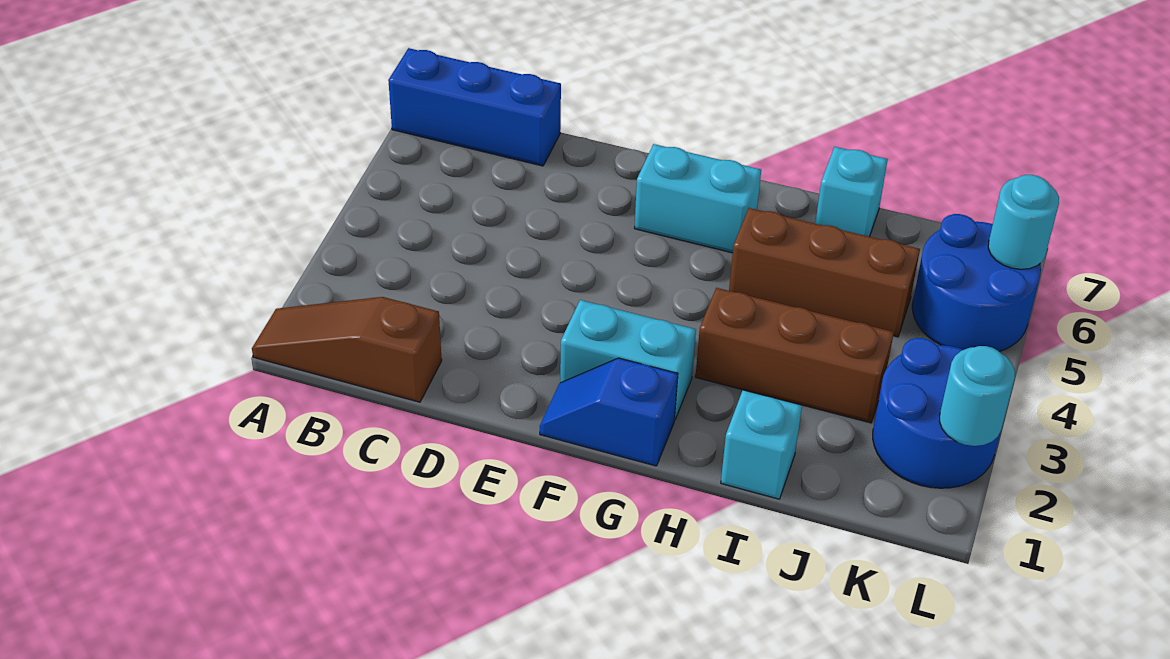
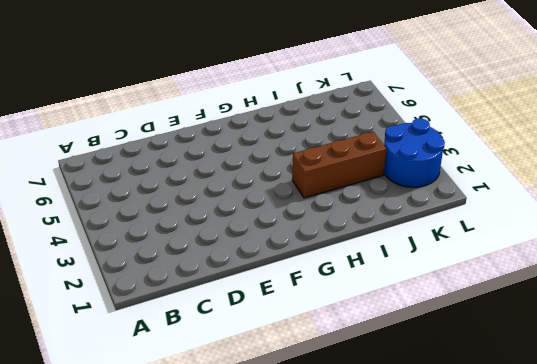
none -> brown 1x3 slope [252,297,442,402]
none -> blue 1x3 brick [388,48,561,166]
none -> blue 1x2 slope [540,358,678,466]

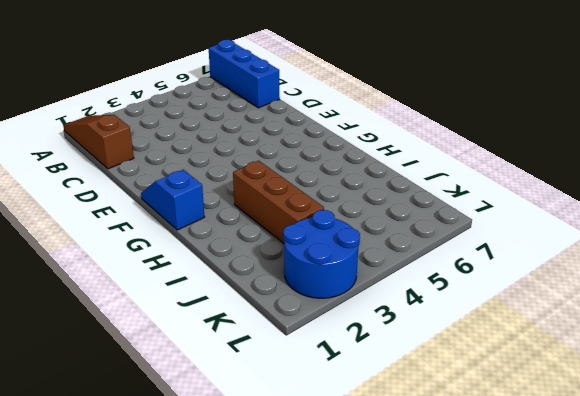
none -> cyan 1x2 brick [560,300,696,420]
none -> cyan 1x2 brick [634,144,761,253]
none -> brown 1x3 brick [729,208,920,337]

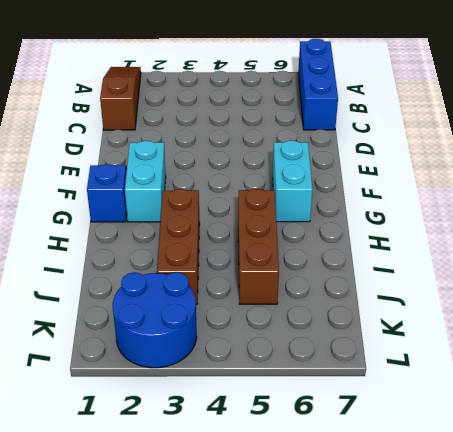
none -> cyan 1x1 brick [721,390,802,499]
none -> cyan 1x1 brick [815,147,888,237]
none -> blue 2x2 round brick [912,214,1041,351]

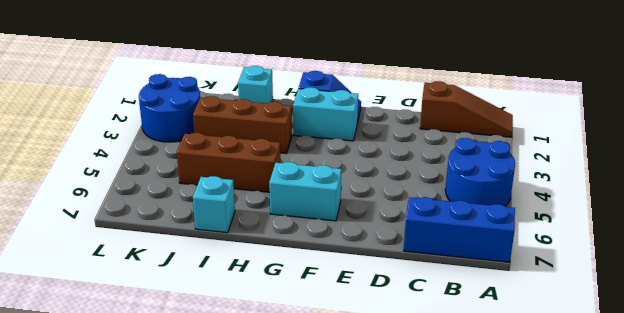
blue 2x2 round brick [445,138,515,206] -> blue 2x2 round brick moved to [912,214,1041,351]
none -> cyan 1x1 round brick [939,346,1015,446]
none -> cyan 1x1 round brick [988,175,1059,269]

